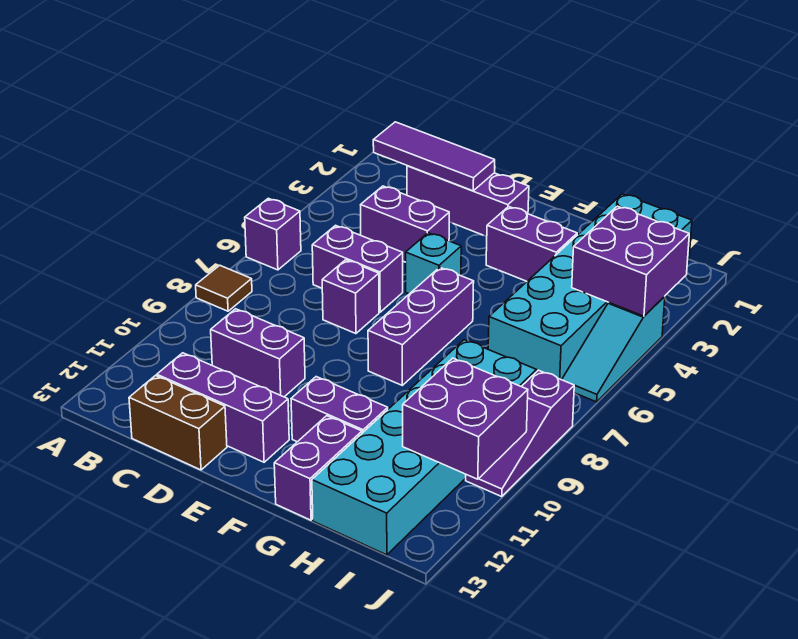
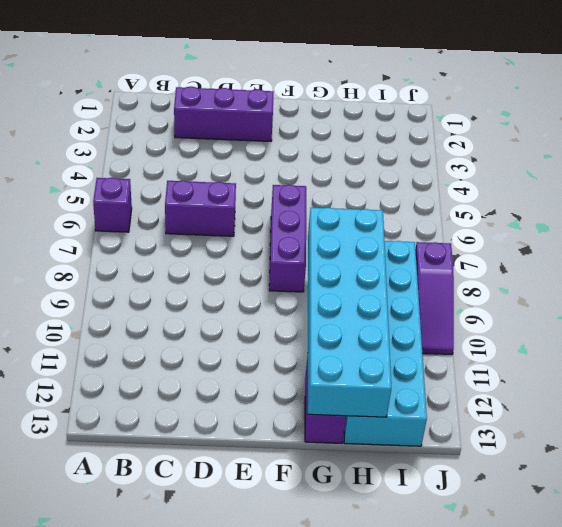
cyan 2x6 brick [308,208,391,417] -> cyan 2x6 brick moved to [488,194,692,380]
none -> brown 1x1 tile [196,265,252,311]
none -> purple 1x2 brick [361,186,449,262]
none -> purple 1x2 brick [211,309,305,397]

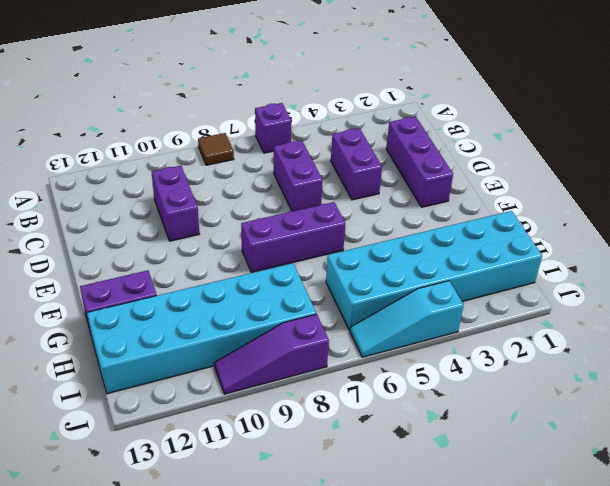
none -> purple 1x3 brick [157,353,289,462]
none -> brown 1x2 brick [129,376,227,470]
none -> purple 1x1 brick [322,260,379,334]

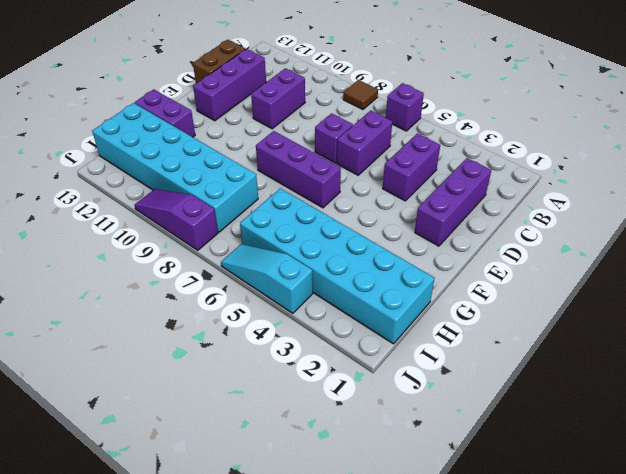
none -> cyan 1x1 brick [406,233,461,294]
none -> purple 1x2 brick [486,207,577,281]
none -> purple 1x2 brick [291,377,388,442]

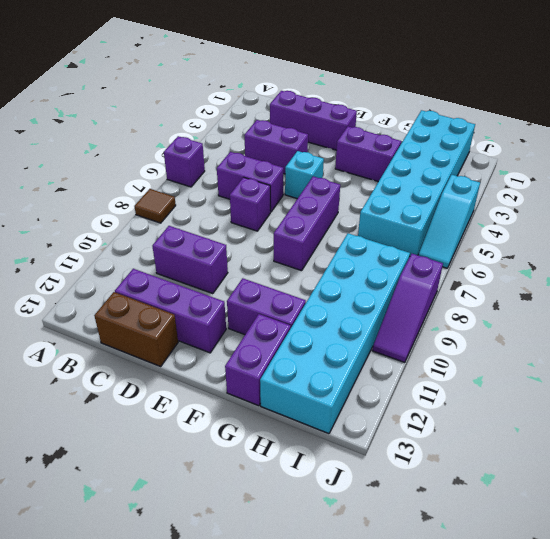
none -> purple 1x3 tile [373,122,495,191]
none -> purple 2x2 brick [572,206,689,316]
none -> purple 2x2 brick [403,358,528,479]

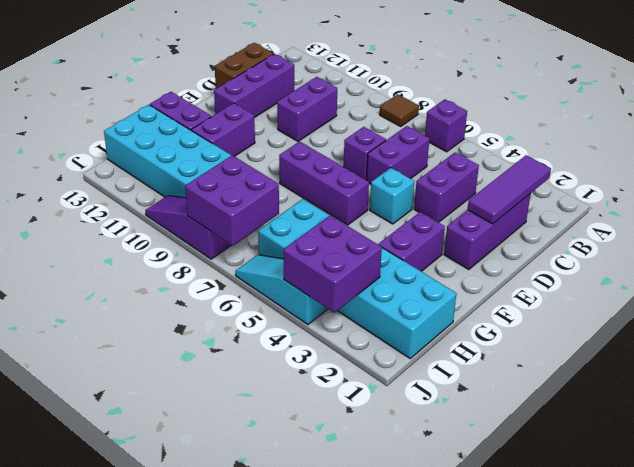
purple 2x2 brick [185,155,279,246] -> purple 2x2 brick moved to [403,358,528,479]

